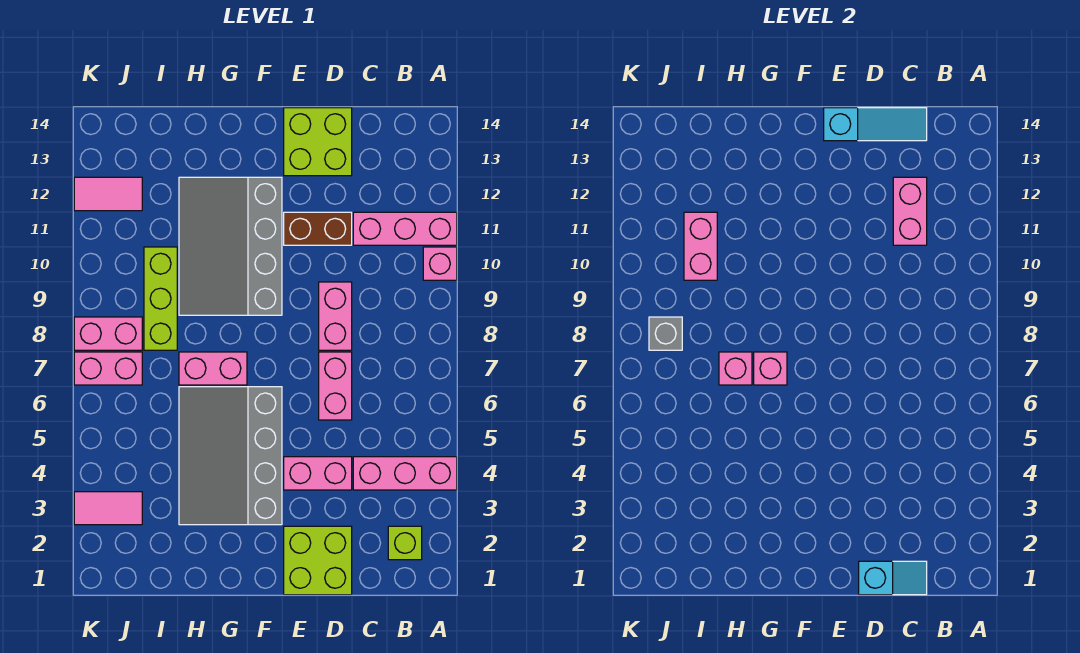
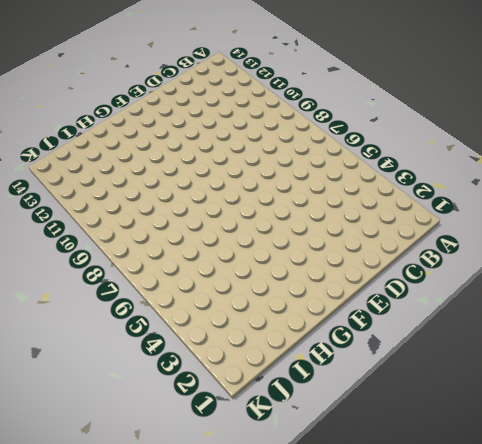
none -> pink 1x3 brick [353,457,457,490]
none -> pink 1x1 brick [423,247,457,280]
none -> pink 1x3 brick [353,212,457,245]

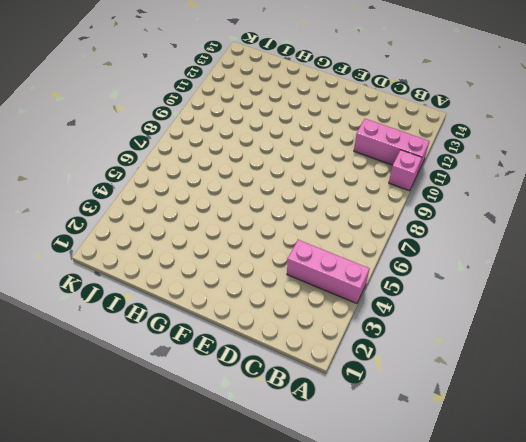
none -> lime 1x1 brick [388,526,422,560]
none -> lime 2x2 brick [284,526,352,595]
none -> pink 1x2 brick [284,457,352,490]

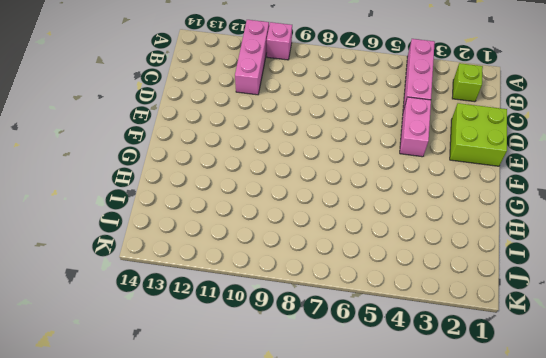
none -> pink 1x2 brick [319,352,352,420]
none -> pink 1x2 brick [319,282,352,350]
none -> brown 1x2 brick [284,212,352,245]

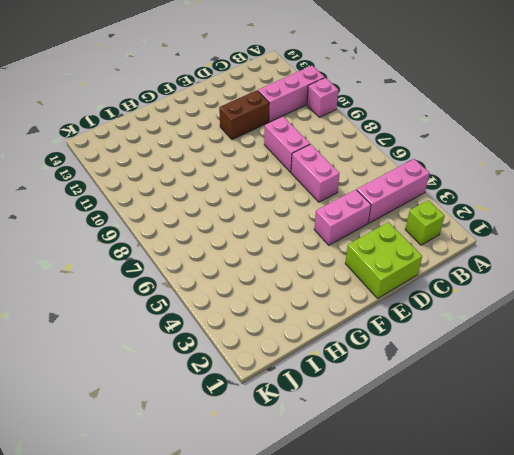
none -> lime 2x2 brick [284,108,352,176]
none -> grey 3x4 slope [179,387,282,525]
none -> grey 3x4 slope [179,177,282,315]

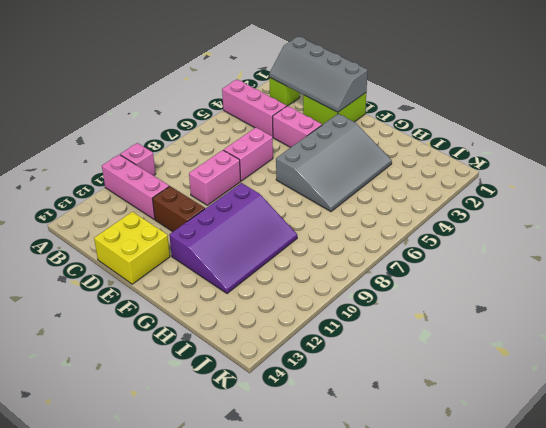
grey 2x4 slope [269,36,368,112] -> cyan 1x2 slope [859,561,927,595]
yellow 2x2 brick [94,212,170,284] -> lime 2x2 brick [284,108,352,176]
purple 3x4 slope [169,183,297,294] -> grey 3x4 slope [179,177,282,315]
none -> pink 1x2 brick [179,352,247,385]
none -> lime 1x3 brick [144,247,177,350]
none -> pink 1x2 tile [74,492,142,525]

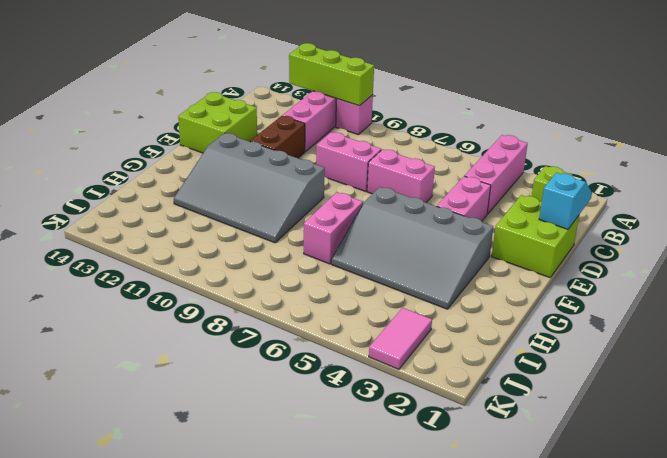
lime 1x3 brick [289,43,374,106] -> lime 1x3 brick moved to [144,247,177,350]
none -> pink 1x2 brick [74,352,142,385]
none -> pink 1x2 brick [74,317,142,350]
none -> pink 1x2 tile [74,177,142,211]

